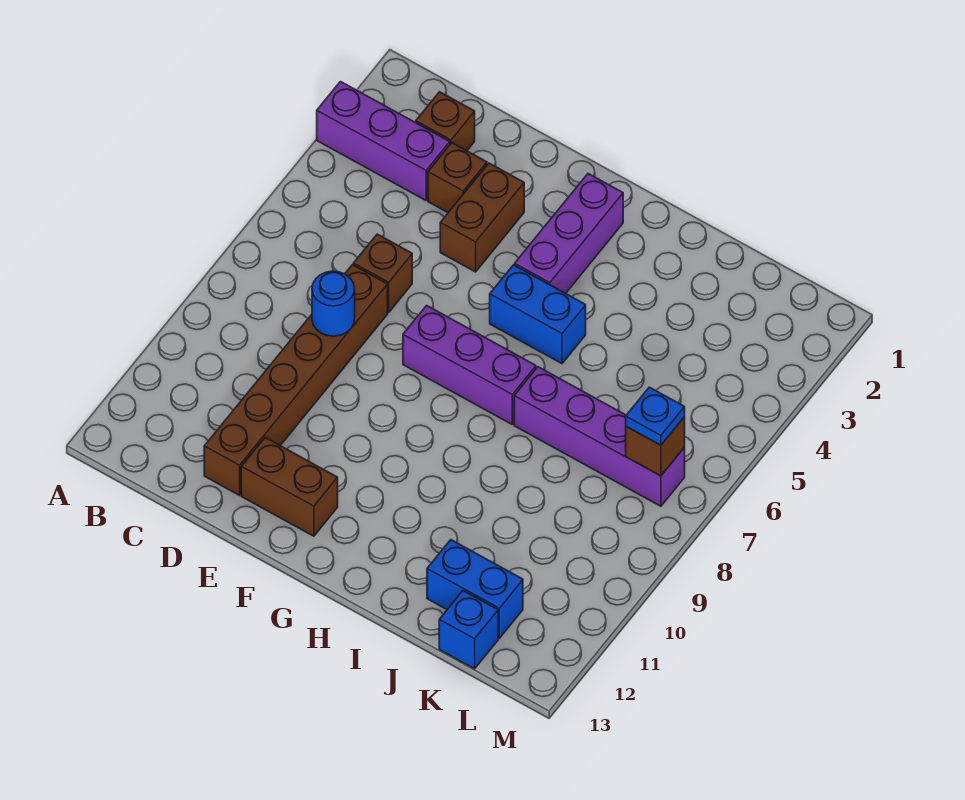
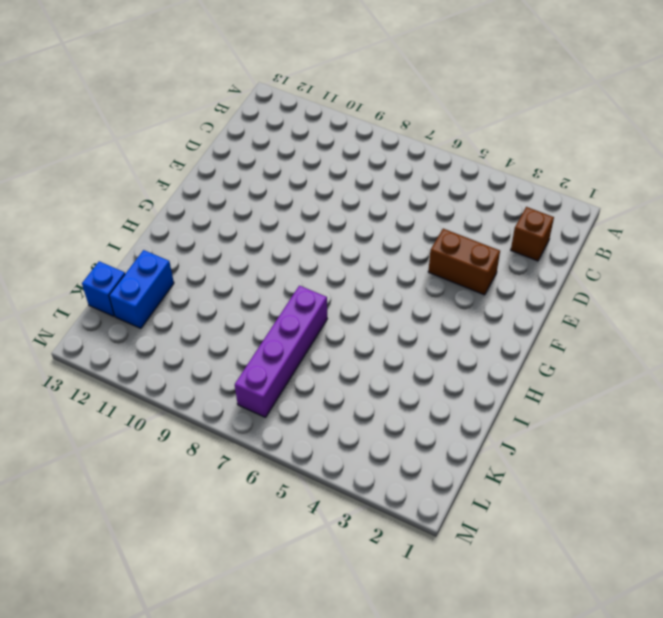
none -> purple 1x3 brick [317,82,450,200]
none -> brown 1x1 brick [428,143,487,213]
none -> brown 1x1 brick [353,234,412,312]

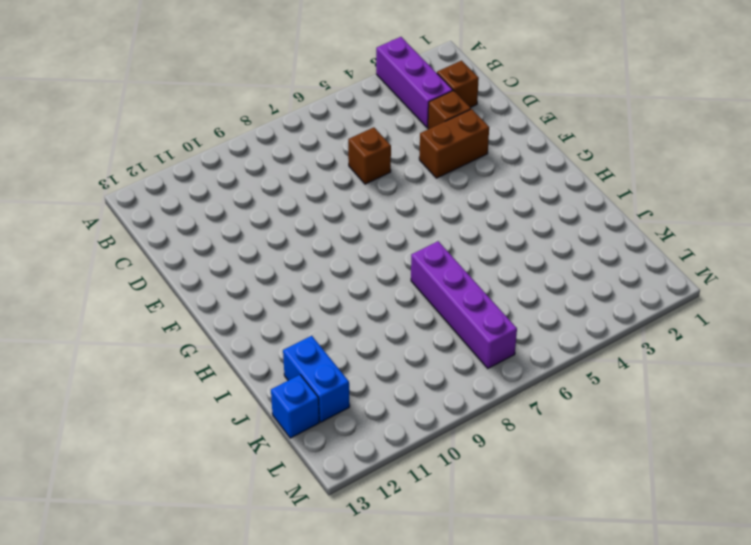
none -> brown 1x6 brick [204,265,388,495]
none -> brown 1x2 brick [241,438,338,536]
none -> purple 1x3 brick [403,305,536,424]

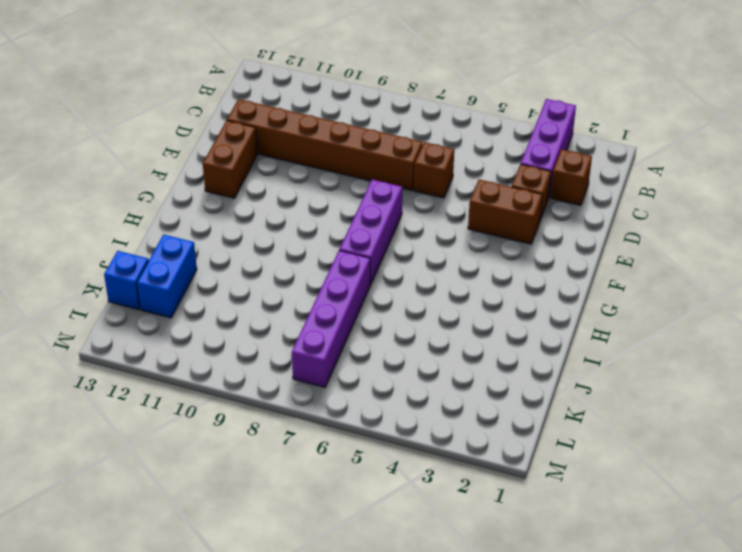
none -> purple 1x3 brick [515,174,623,293]
none -> blue 1x2 brick [490,265,586,364]
none -> blue 1x1 round brick [312,271,355,336]

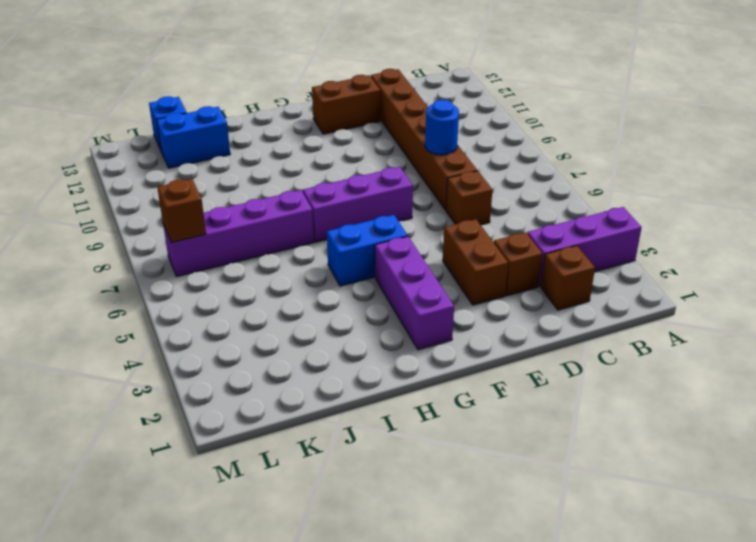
none -> blue 1x1 plate [626,387,685,445]

